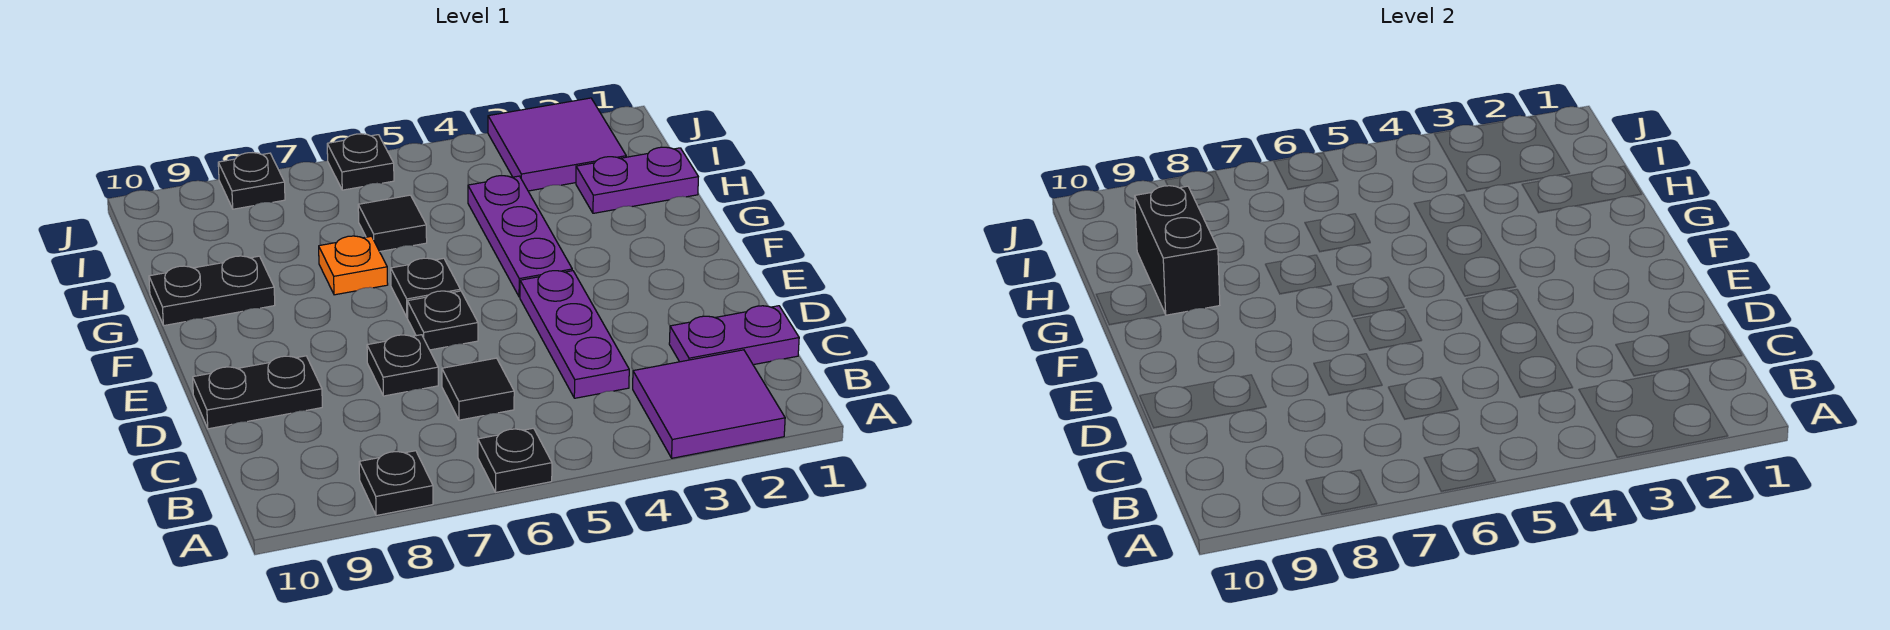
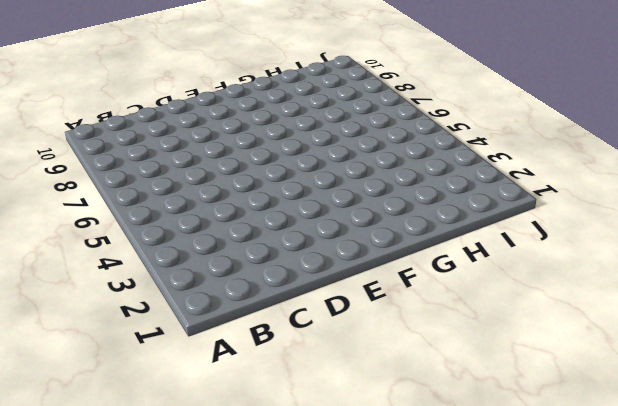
none -> purple 2x2 tile [633,350,785,458]
none -> black 1x1 plate [478,428,552,492]
none -> black 1x1 plate [359,451,433,516]

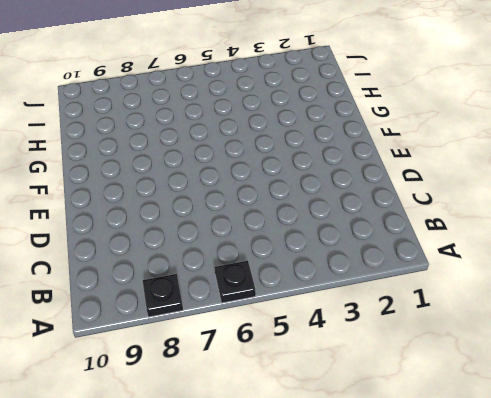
none -> purple 2x2 tile [633,350,785,458]
none -> purple 1x2 plate [669,306,799,365]
none -> purple 1x3 plate [520,271,629,398]

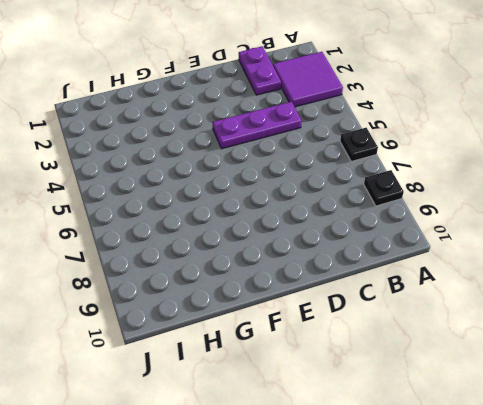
none -> black 1x1 tile [442,358,514,420]
none -> black 1x1 plate [367,335,438,396]
none -> black 1x2 plate [193,356,322,429]

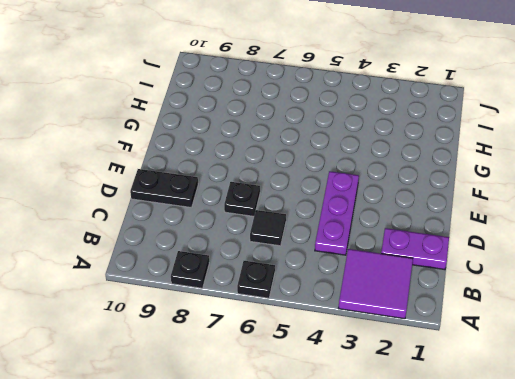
none -> black 1x1 plate [407,291,478,350]
none -> purple 1x3 plate [468,175,572,297]
none -> black 1x1 plate [391,258,460,317]

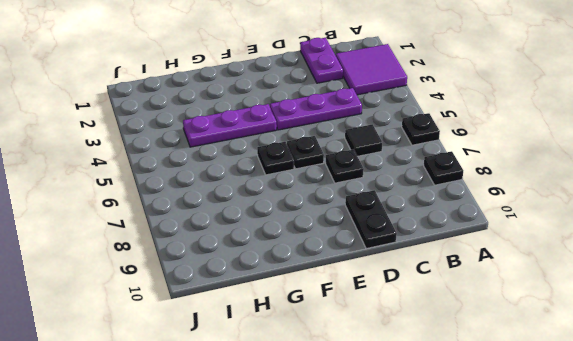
none -> orange 1x1 plate [319,236,388,295]
none -> black 1x2 plate [149,256,275,325]
none -> purple 1x2 plate [576,147,698,213]

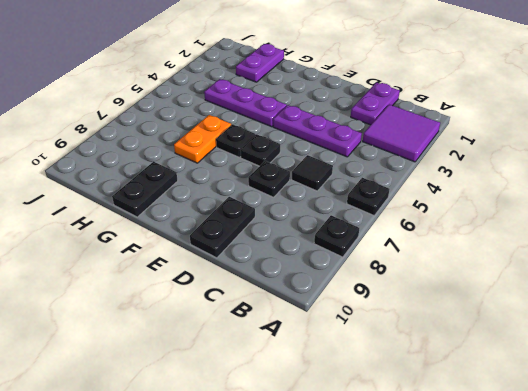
orange 1x2 plate [174,115,231,163] -> orange 1x1 plate [319,236,388,295]
none -> black 1x1 tile [358,195,427,252]
none -> purple 2x2 tile [488,98,626,191]
none -> black 1x1 plate [327,134,394,190]

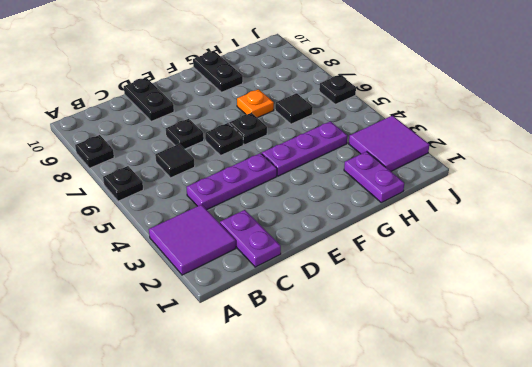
none -> black 1x1 plate [218,153,285,209]
none -> black 1x2 brick [1135,186,1220,315]

